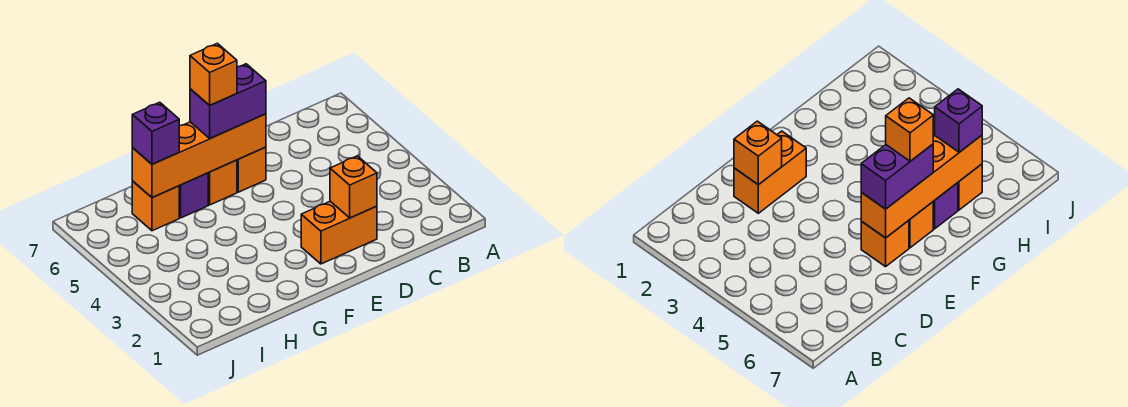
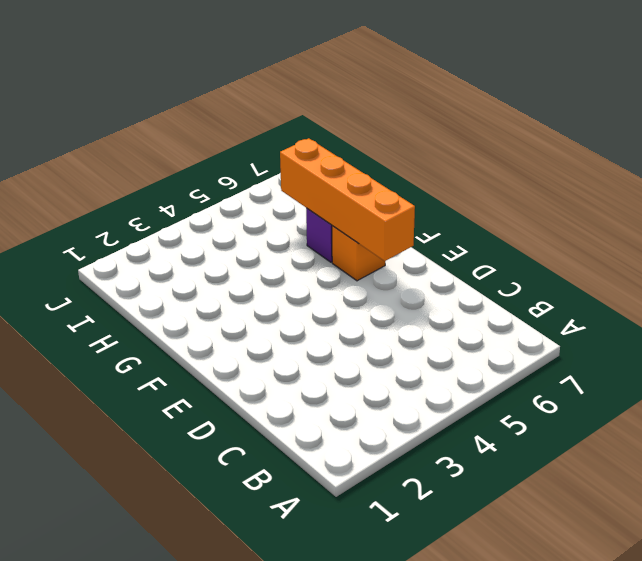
none -> orange 1x2 brick [301,201,377,264]
none -> orange 1x1 brick [237,147,266,192]

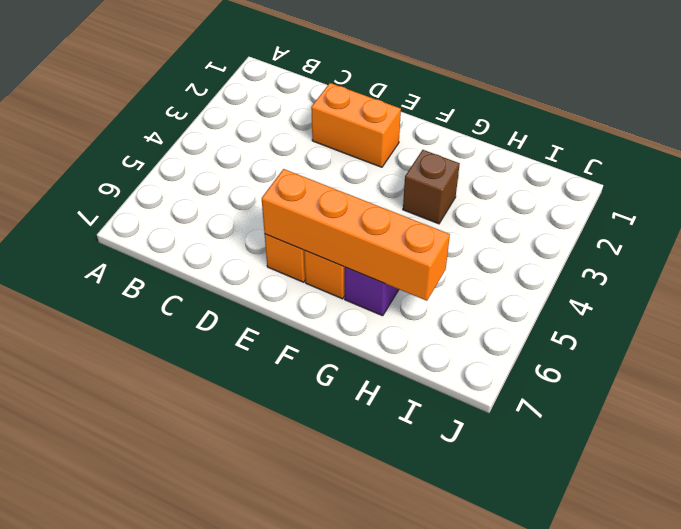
brown 1x1 brick [403,150,460,224] -> none
none -> orange 1x1 brick [132,181,179,231]
none -> orange 1x1 brick [330,156,377,218]

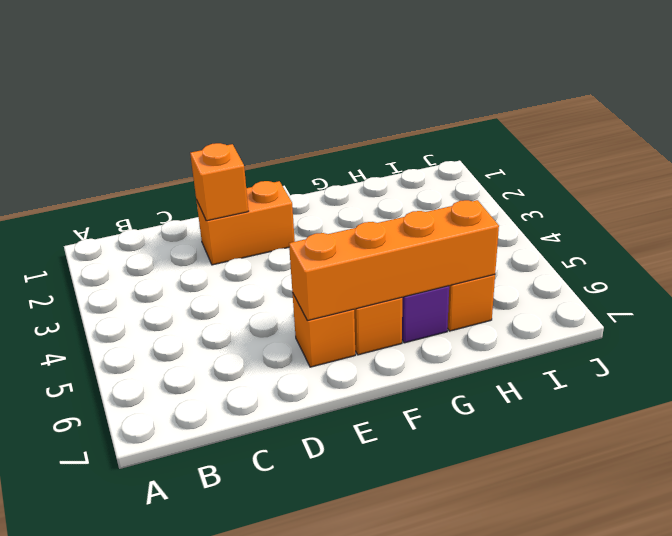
none -> purple 1x2 brick [190,64,266,139]
none -> purple 1x1 brick [132,102,179,164]

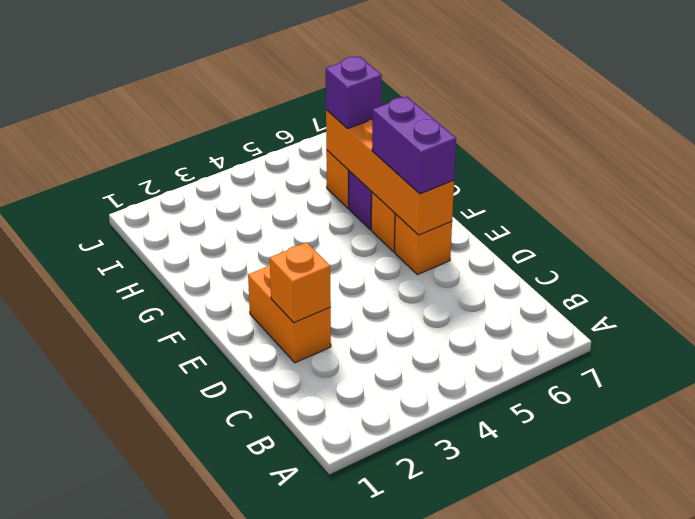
none -> orange 1x1 brick [190,43,237,105]

